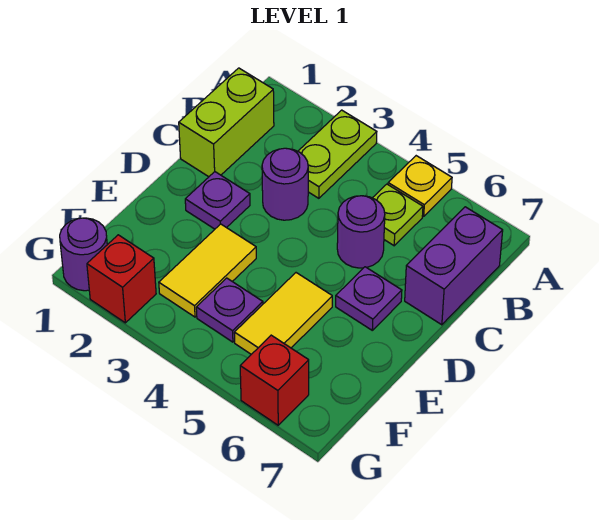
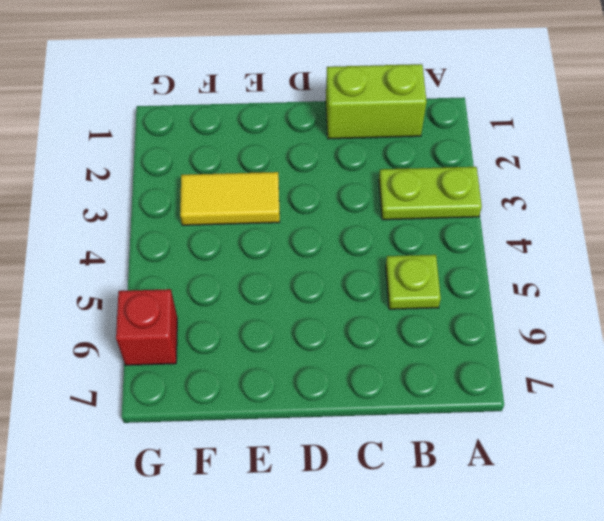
none -> yellow 1x1 plate [388,156,452,216]
none -> purple 1x2 brick [405,207,503,325]
none -> purple 1x1 round brick [262,148,308,220]

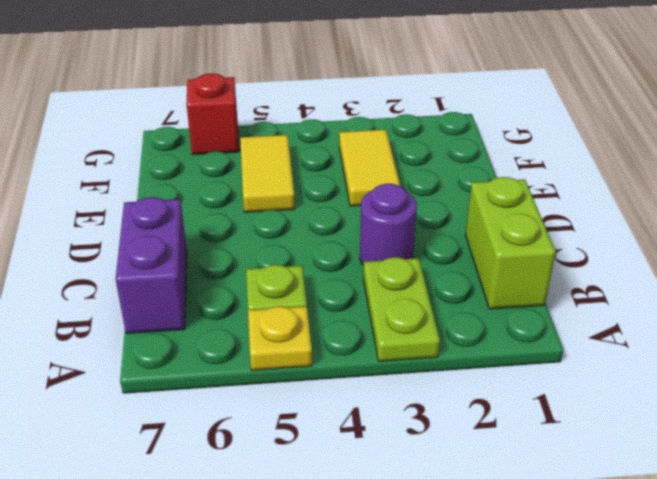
none -> purple 1x1 round brick [337,196,385,268]
none -> purple 1x1 plate [185,172,250,229]
none -> purple 1x1 plate [336,267,402,330]

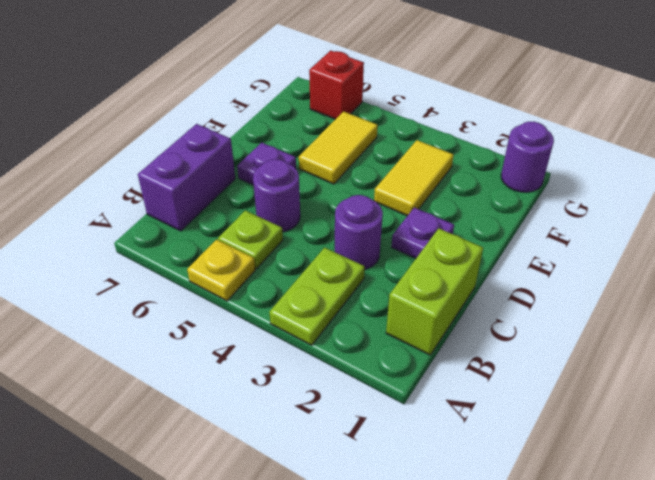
none -> purple 1x1 plate [196,278,263,342]
none -> red 1x1 brick [87,235,156,323]

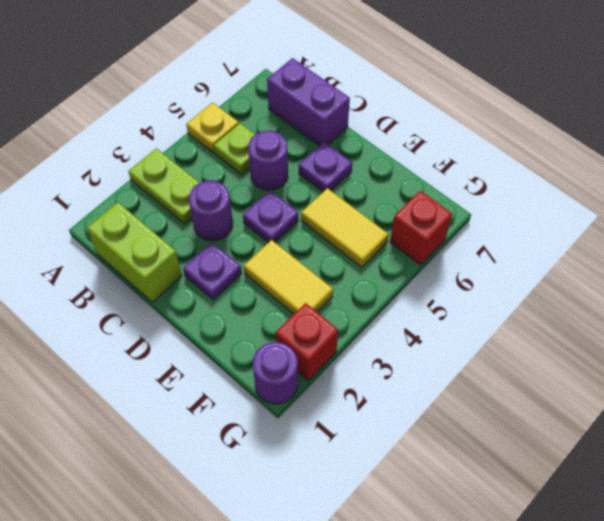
purple 1x1 plate [243,191,299,243] -> purple 1x1 plate moved to [196,278,263,342]

